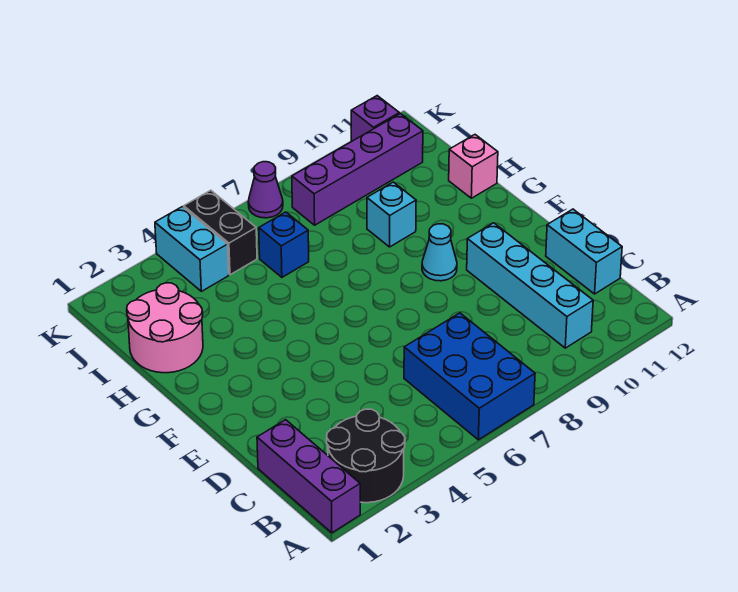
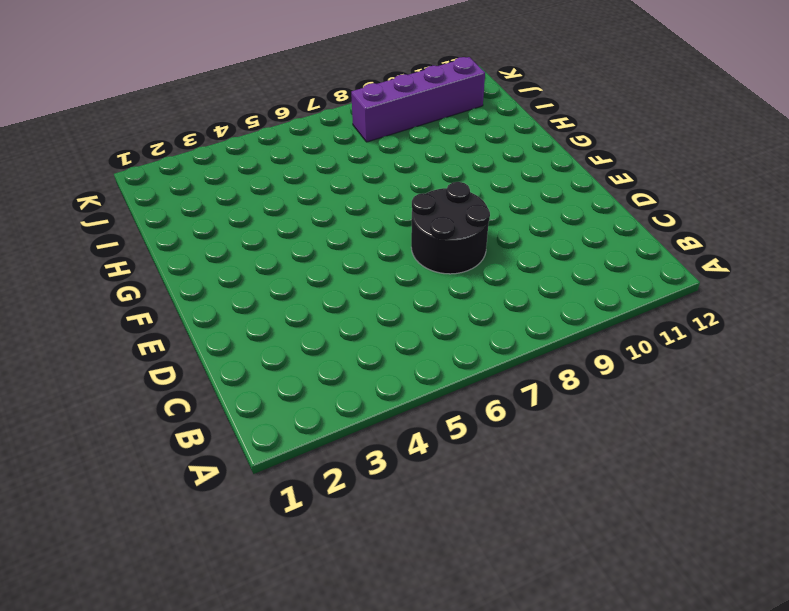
black 2x2 round brick [411,182,490,274] -> black 2x2 round brick moved to [327,409,405,503]
none -> purple 1x3 brick [257,420,360,533]
none -> blue 2x3 brick [404,313,535,440]
none -> cyan 1x4 brick [467,223,593,348]

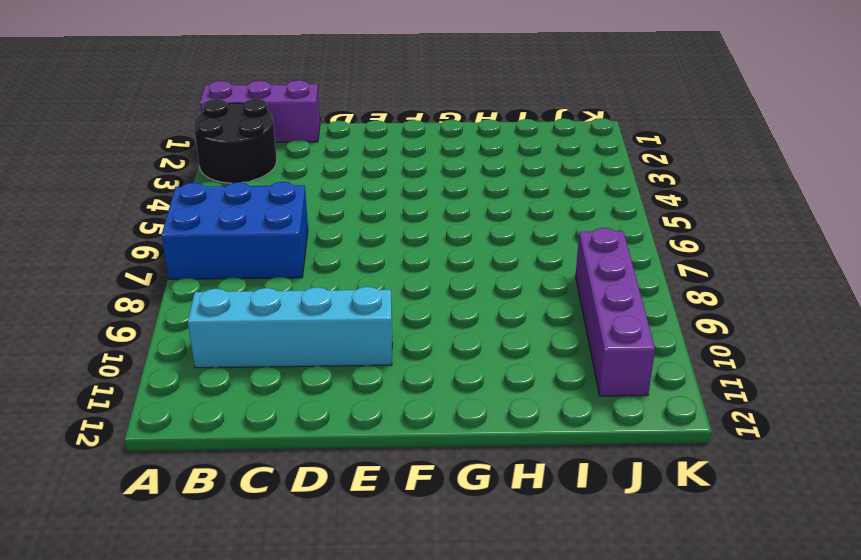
none -> cyan 1x2 brick [546,209,622,294]
none -> cyan 1x1 cone [422,224,457,281]
none -> pink 2x2 round brick [127,283,203,373]

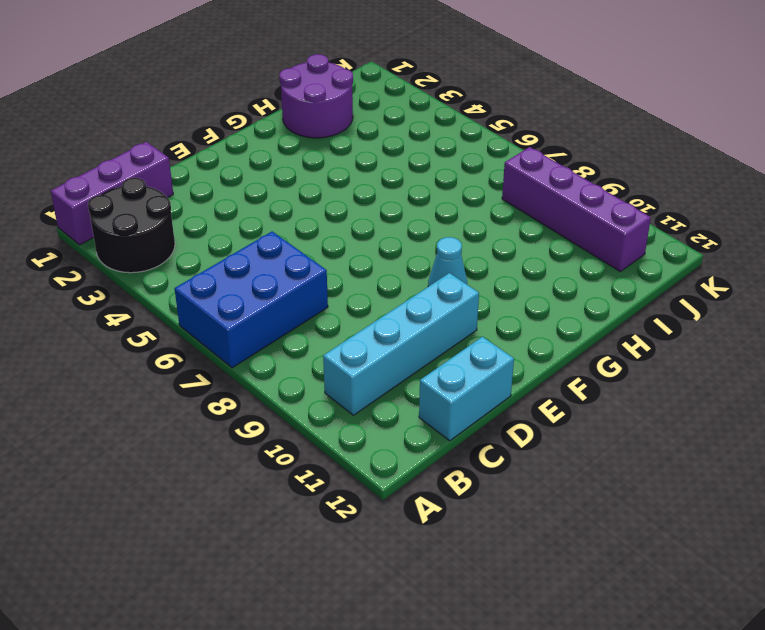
purple 2x2 round brick [279,54,353,138] -> pink 2x2 round brick [127,283,203,373]
none -> cyan 1x1 brick [367,182,416,247]
none -> pink 1x1 brick [449,135,498,198]
none -> blue 1x1 brick [259,212,309,277]

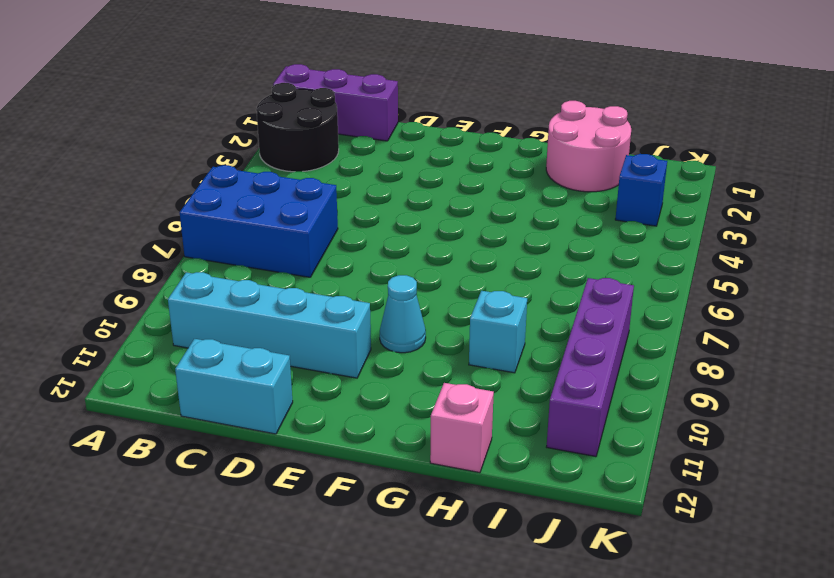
blue 1x1 brick [615,154,667,226] -> blue 1x1 brick moved to [259,212,309,277]
none -> cyan 1x2 brick [155,207,229,291]
none -> black 1x2 brick [184,190,257,275]
none -> purple 1x1 cone [248,162,283,218]

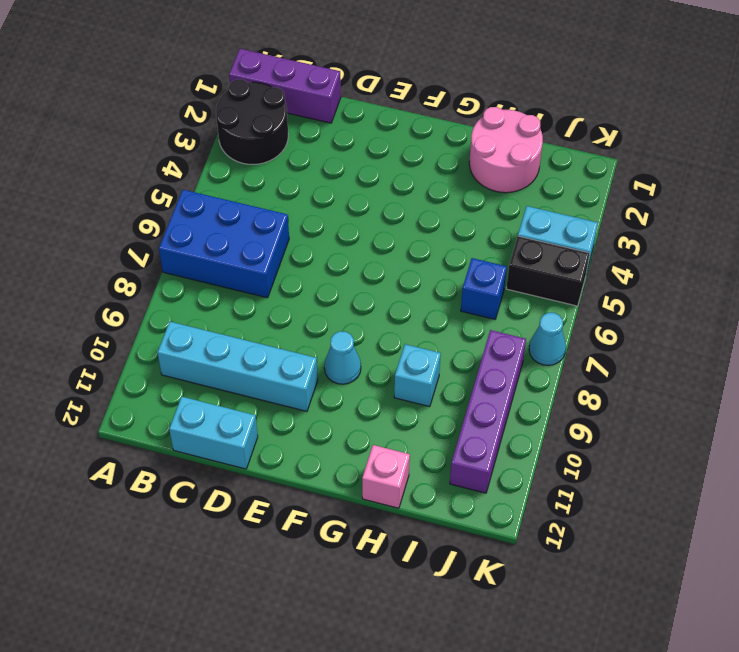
cyan 1x1 cone [529,313,566,366] -> purple 1x1 cone [248,162,283,218]
none -> purple 1x1 brick [351,96,399,142]

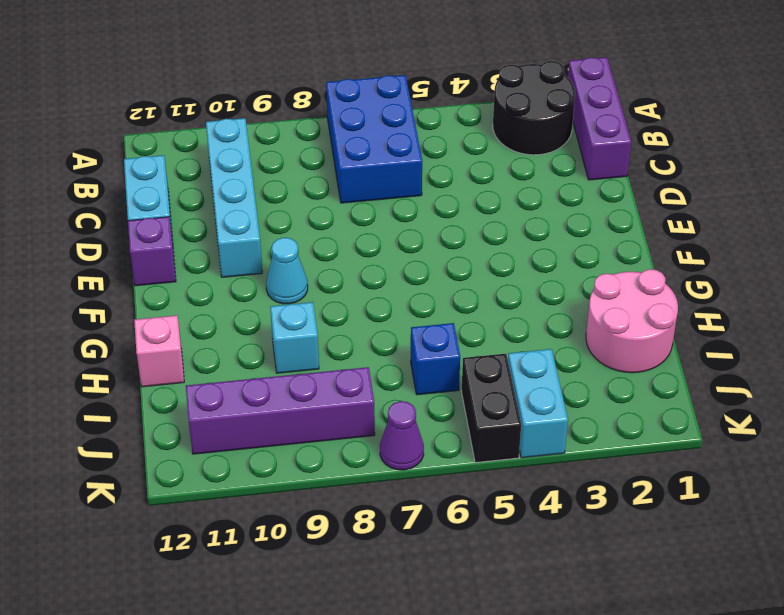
purple 1x1 brick [128,217,176,286] -> purple 1x1 brick moved to [351,96,399,142]

